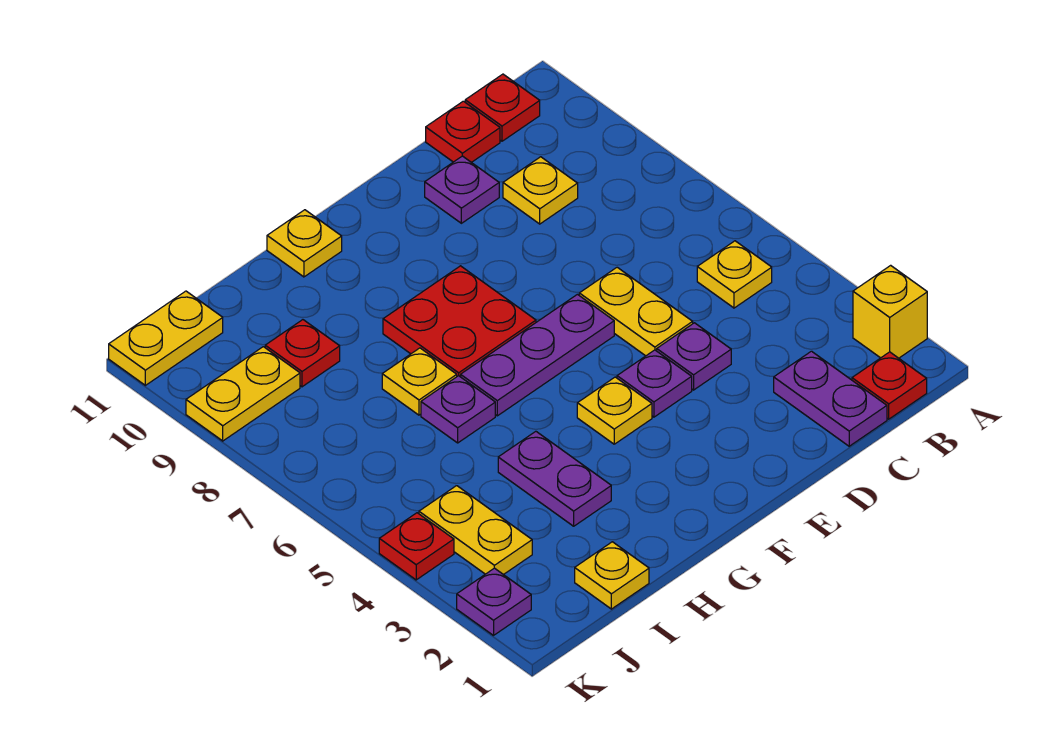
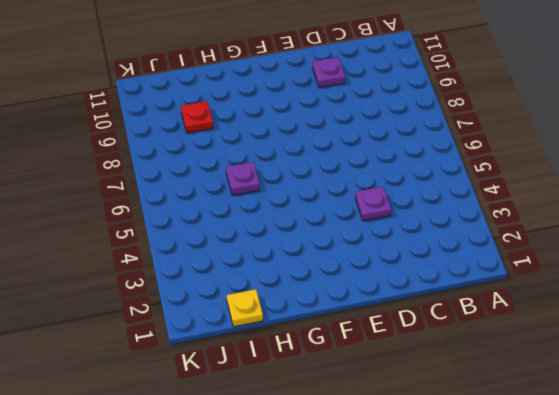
none -> yellow 1x1 brick [853,265,927,358]
none -> red 1x1 plate [852,352,927,419]
none -> yellow 1x1 plate [697,241,772,308]

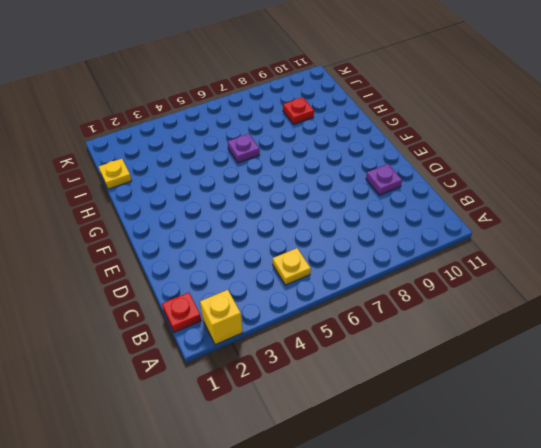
none -> red 1x1 plate [465,74,540,141]
none -> purple 1x2 plate [774,351,887,446]
none -> yellow 1x1 plate [503,157,578,224]

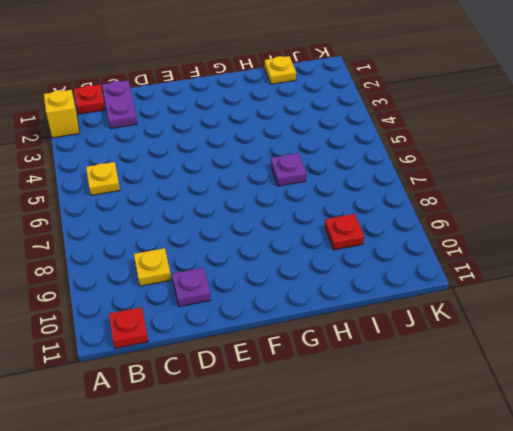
none -> red 1x1 plate [426,101,500,162]
none -> purple 1x1 plate [657,323,731,390]
none -> yellow 1x2 plate [579,267,693,356]

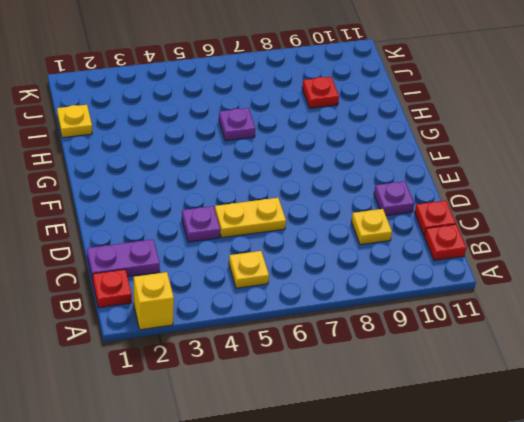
none -> purple 1x1 plate [617,350,692,417]
none -> purple 1x3 plate [461,294,614,416]
none -> yellow 1x1 plate [577,377,652,444]

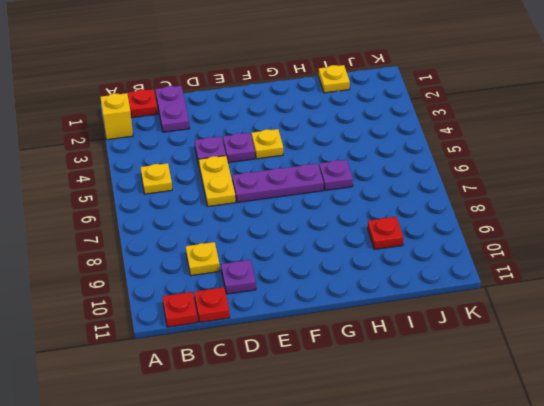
none -> red 2x2 plate [383,266,536,377]
none -> yellow 1x1 plate [267,210,342,277]
none -> purple 1x2 plate [498,431,611,526]

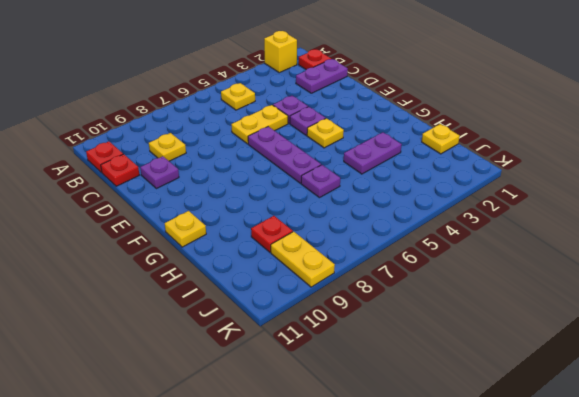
none -> red 2x2 plate [383,266,536,377]
none -> yellow 1x1 plate [382,348,457,415]
none -> yellow 1x2 plate [419,486,532,575]

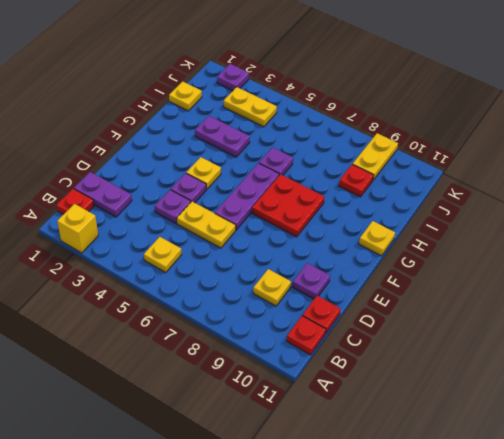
none -> yellow 1x1 plate [382,348,457,415]
none -> yellow 1x2 plate [109,291,223,385]
none -> red 1x1 plate [379,513,454,580]

